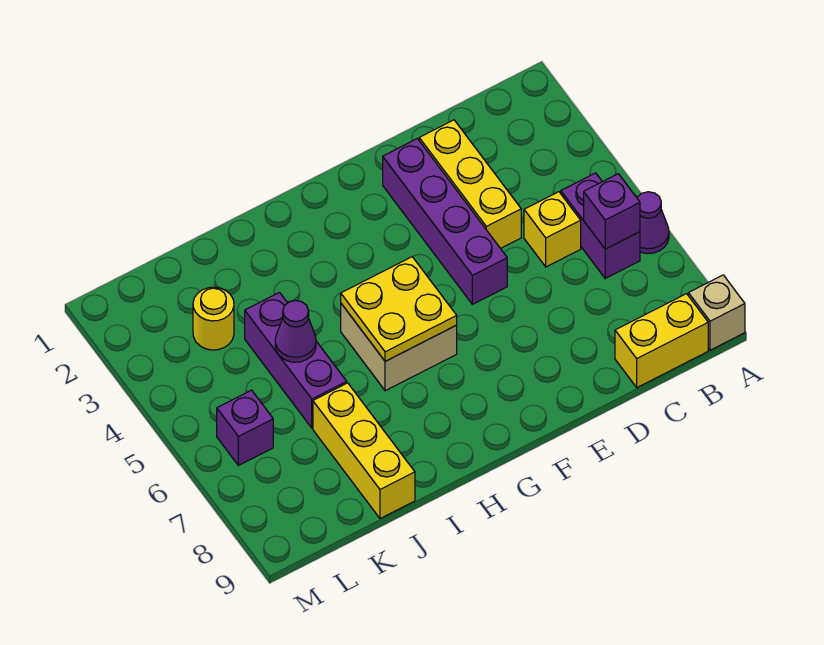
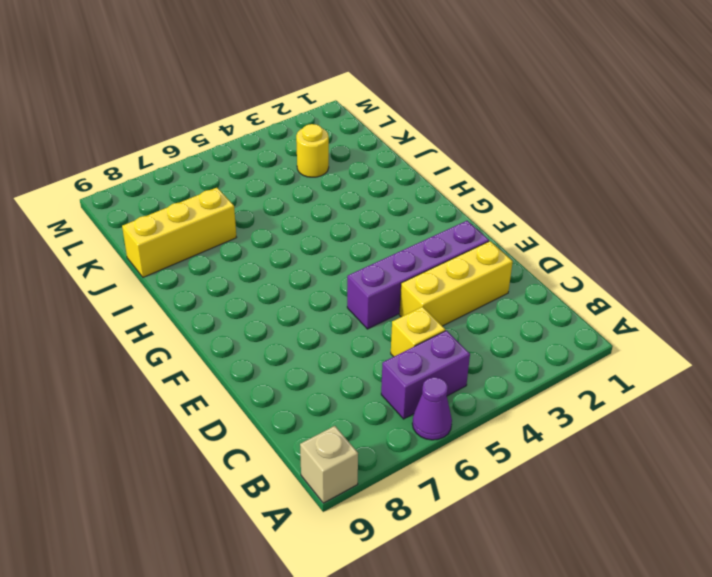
none -> yellow 1x2 brick [615,294,708,387]
none -> tan 2x2 brick [341,304,457,391]
none -> purple 1x3 brick [245,292,347,428]

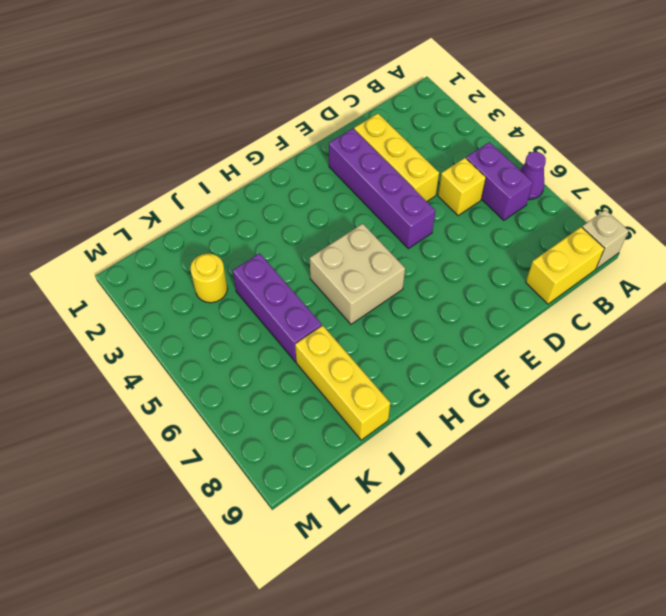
none -> purple 1x1 brick [217,390,273,465]
none -> purple 1x1 brick [584,174,640,249]
none -> yellow 2x2 plate [341,257,457,361]

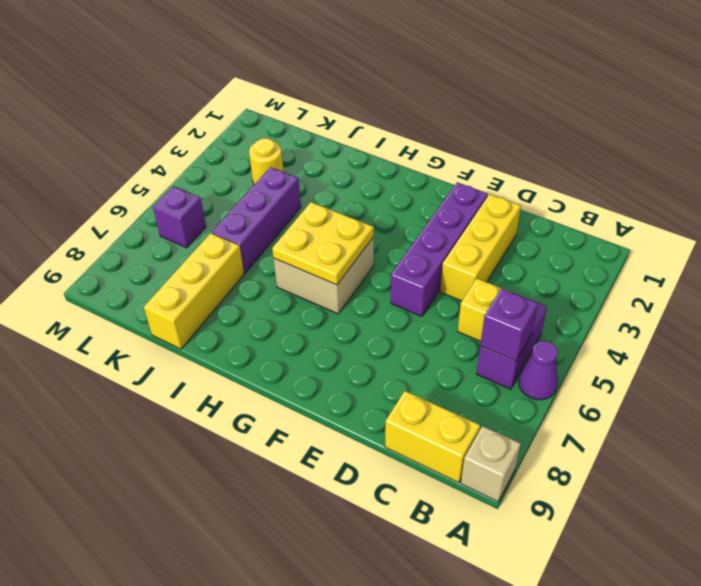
none -> purple 1x1 cone [275,300,316,362]

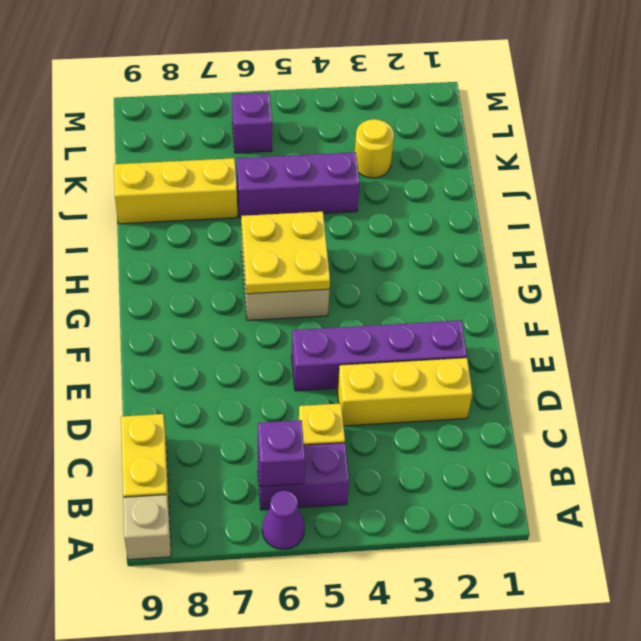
none -> purple 1x1 cone [275,300,316,362]

